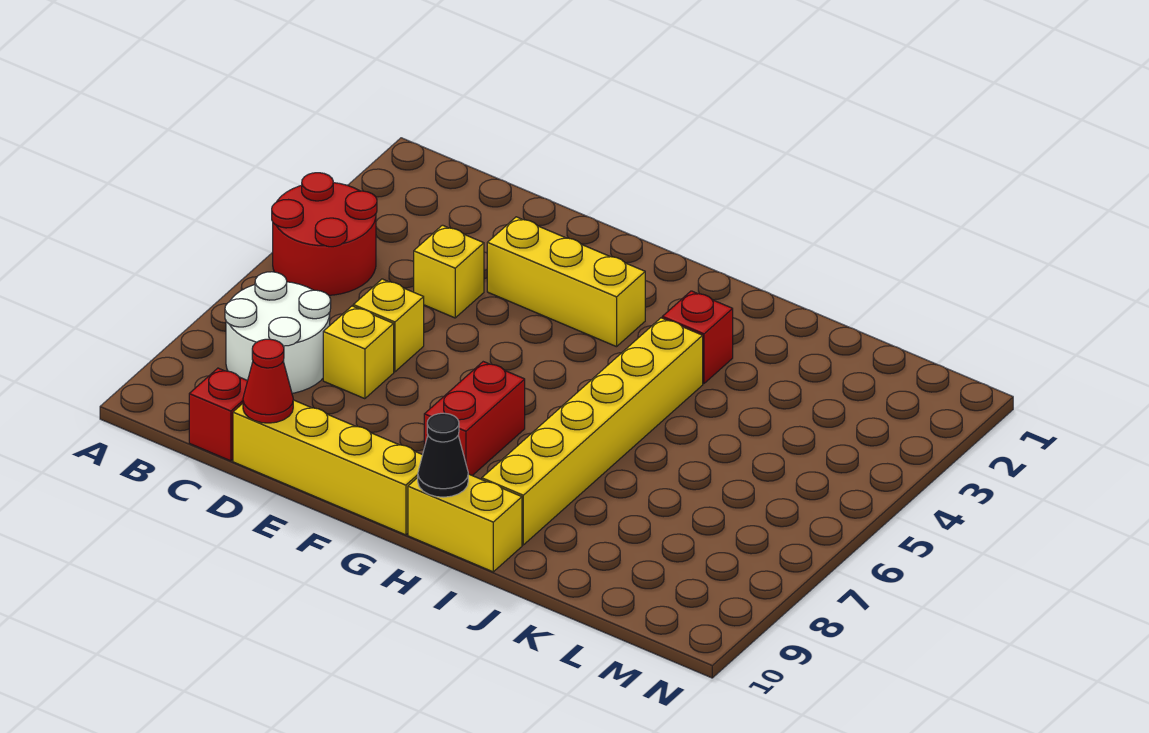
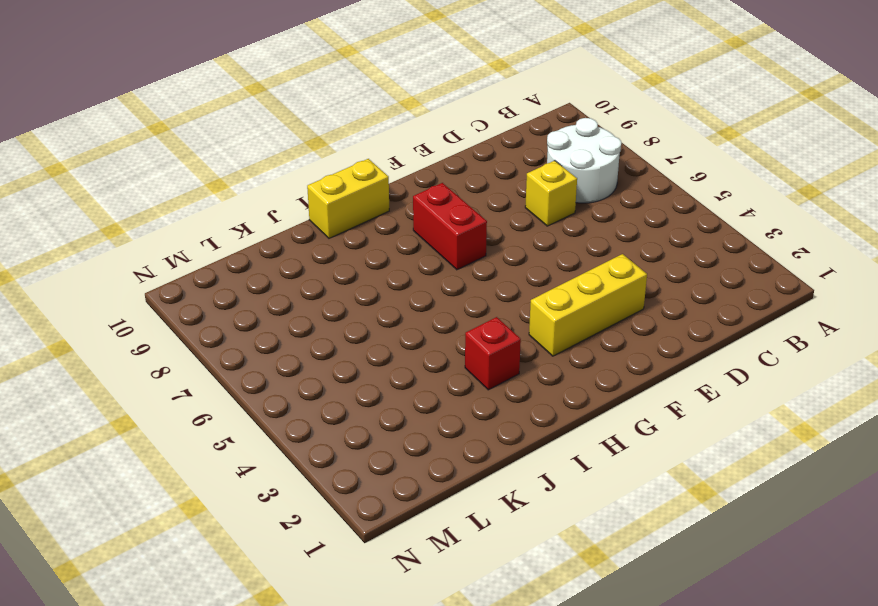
none -> red 2x2 round brick [272,173,377,295]
none -> red 1x1 brick [189,368,247,461]
none -> yellow 1x1 brick [414,225,484,318]

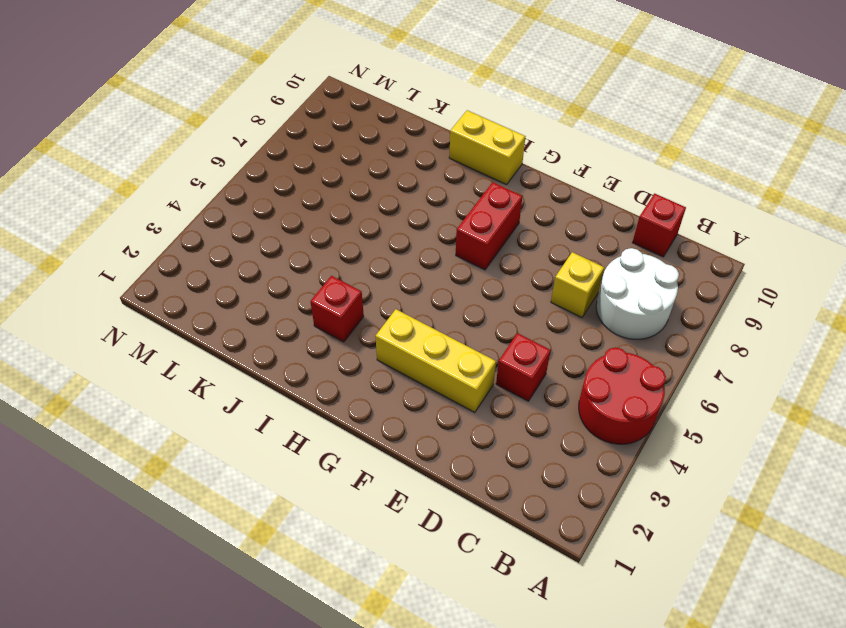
red 1x1 brick [496,333,551,401] -> yellow 1x1 brick [414,225,484,318]
none -> yellow 1x1 brick [353,279,424,372]
none -> yellow 1x4 brick [233,400,422,535]
none -> yellow 1x6 brick [482,318,703,545]

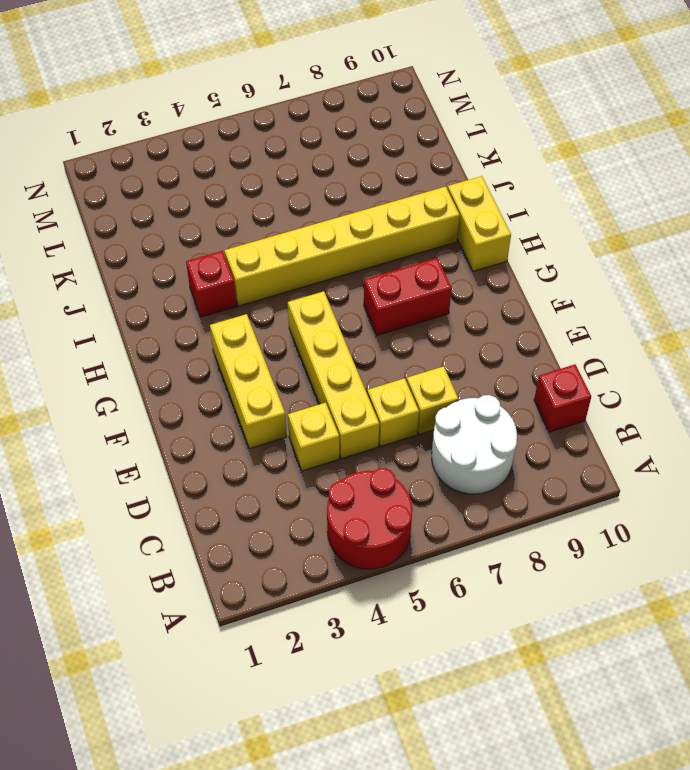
yellow 1x4 brick [288,291,379,459] -> yellow 1x4 brick moved to [233,400,422,535]
none -> red 1x1 cone [243,339,293,423]
none -> black 1x1 cone [418,413,468,497]

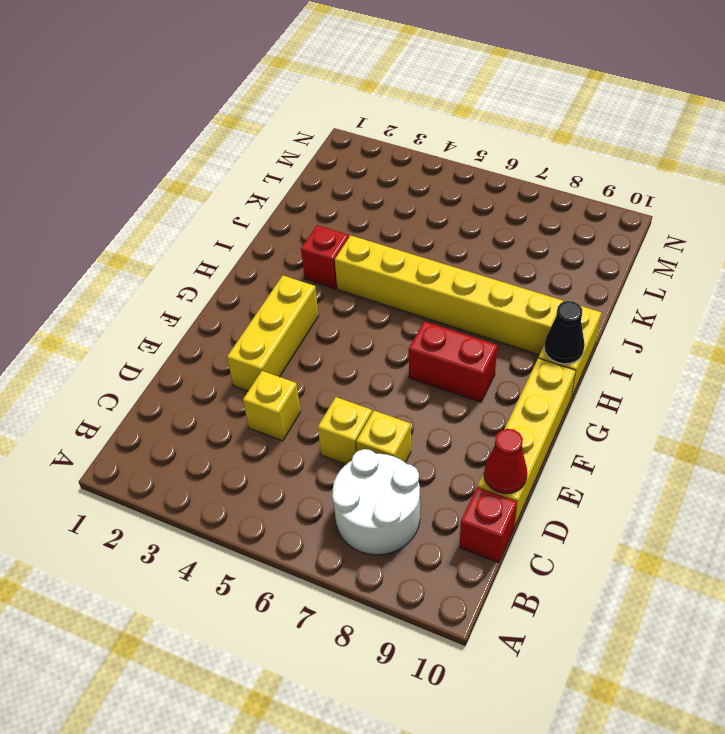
none -> red 2x2 round brick [272,173,377,295]

